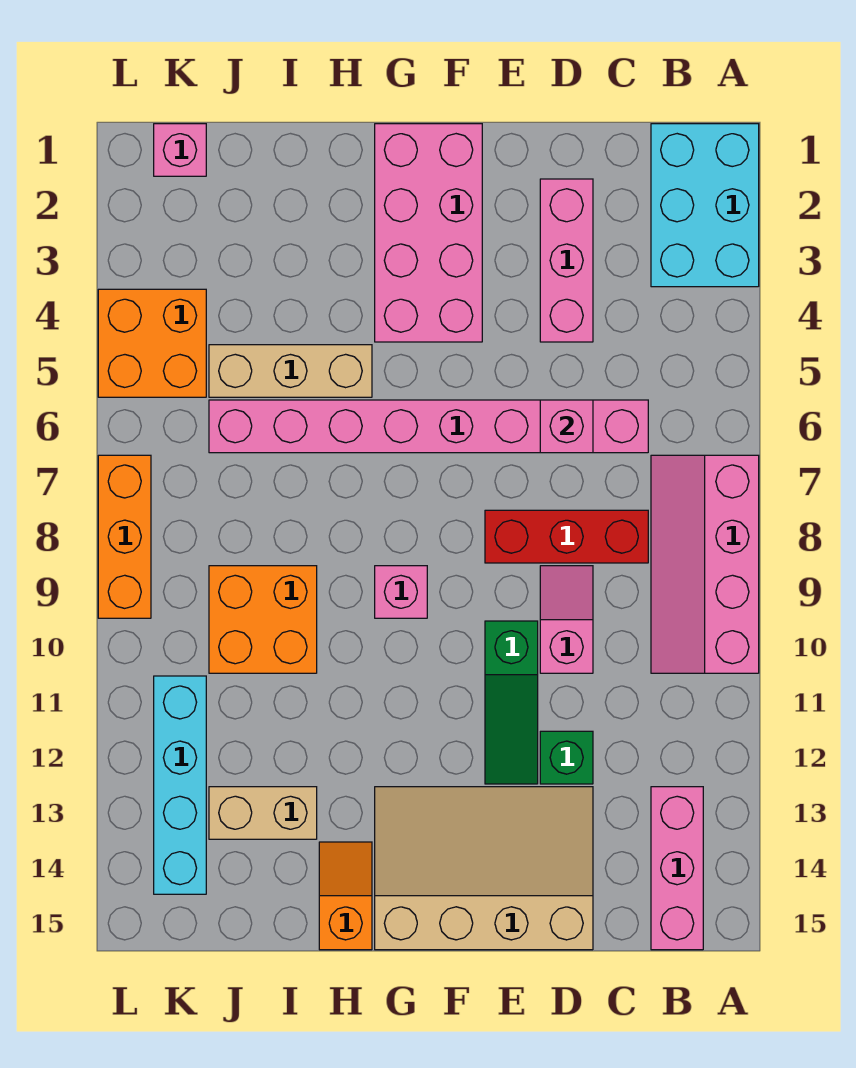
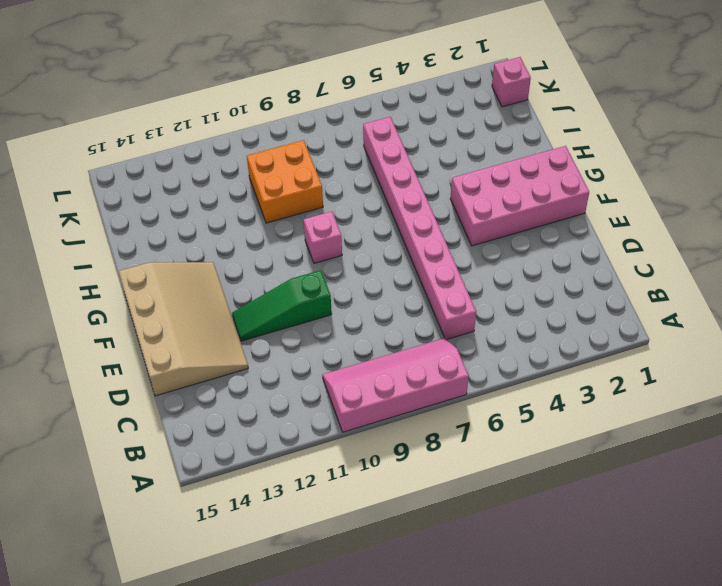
none -> cyan 2x3 brick [651,124,759,287]
none -> pink 1x3 brick [651,787,703,950]
none -> red 1x3 brick [485,510,648,563]

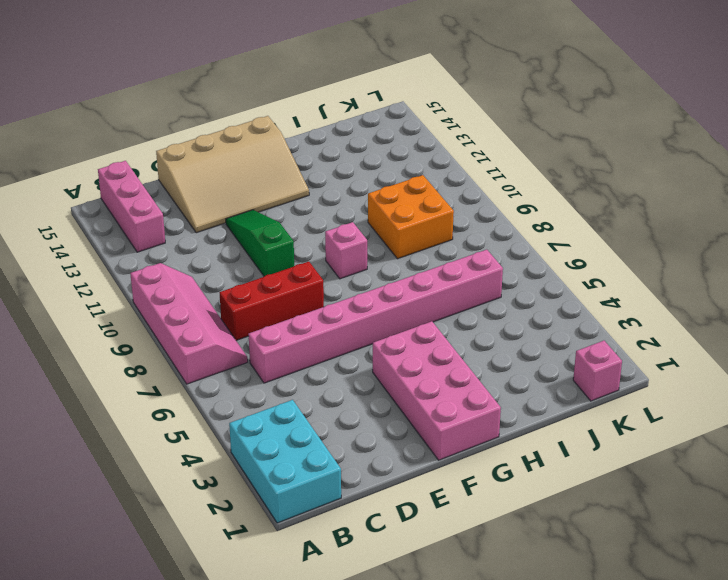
none -> pink 1x3 brick [540,179,593,342]
none -> pink 1x2 slope [540,566,593,673]
none -> green 1x1 brick [540,731,593,784]

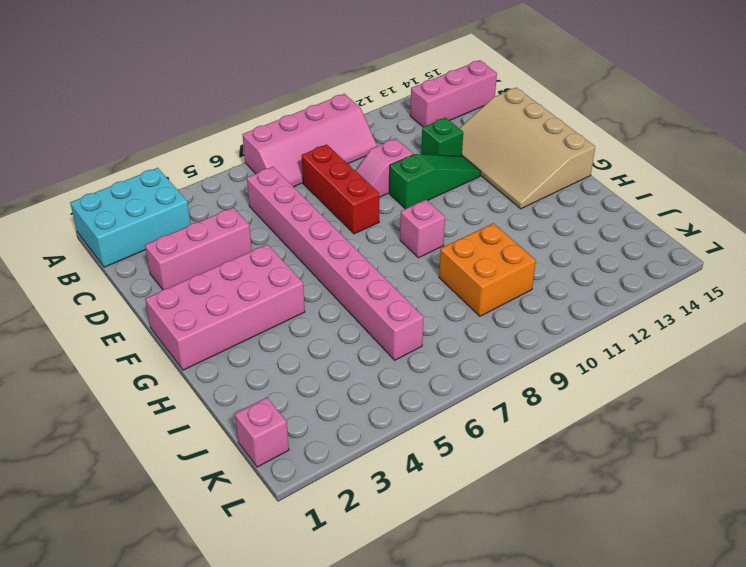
none -> tan 1x3 brick [209,345,372,397]
none -> orange 1x2 slope [319,842,372,950]
none -> tan 1x2 brick [209,787,317,839]

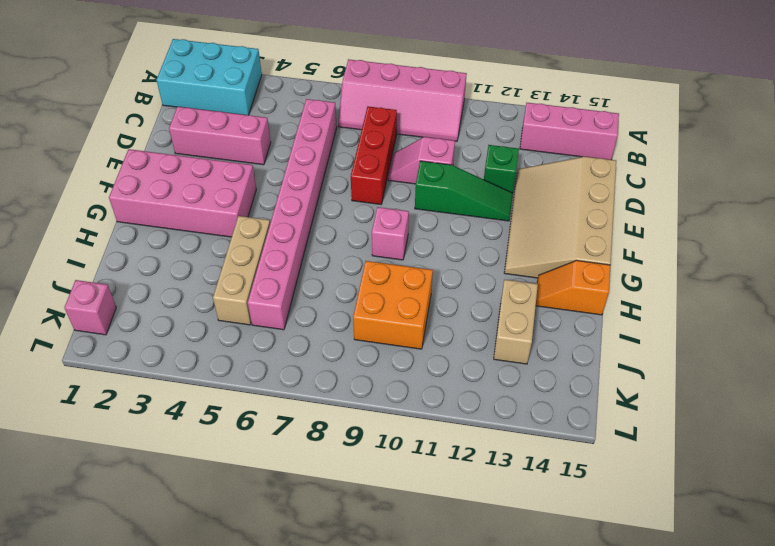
none -> orange 2x2 brick [98,289,206,397]
none -> cyan 1x4 brick [154,676,206,894]
none -> orange 1x3 brick [98,455,151,618]

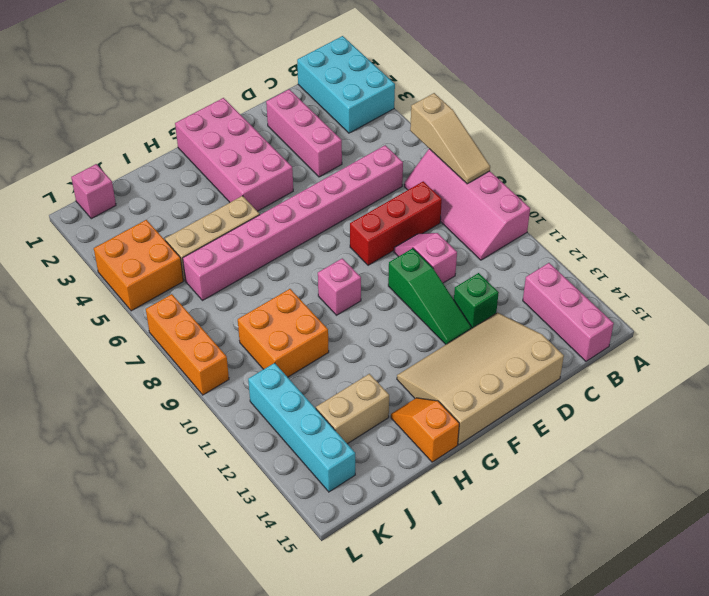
tan 1x3 slope [410,93,490,184] -> none
none -> pink 1x1 brick [540,400,593,453]

